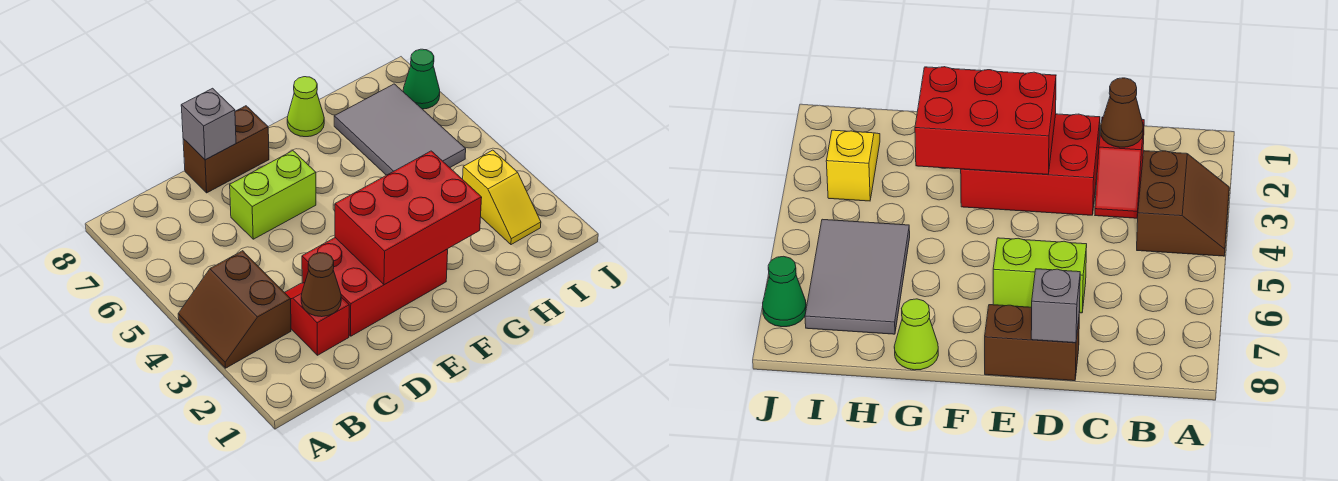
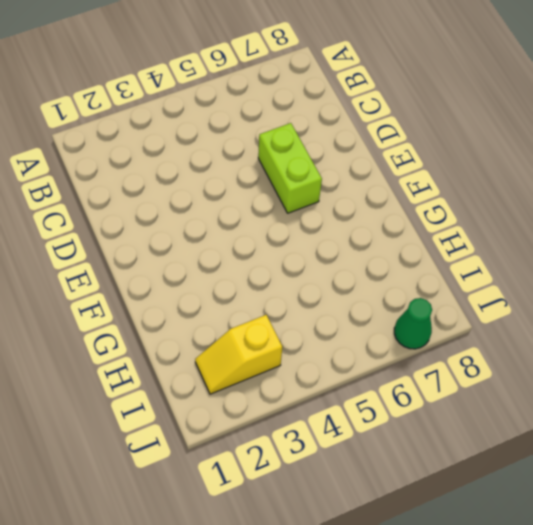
none -> brown 2x2 slope [178,251,291,368]
none -> red 1x2 slope [284,283,349,355]
none -> red 2x3 brick [302,238,448,336]

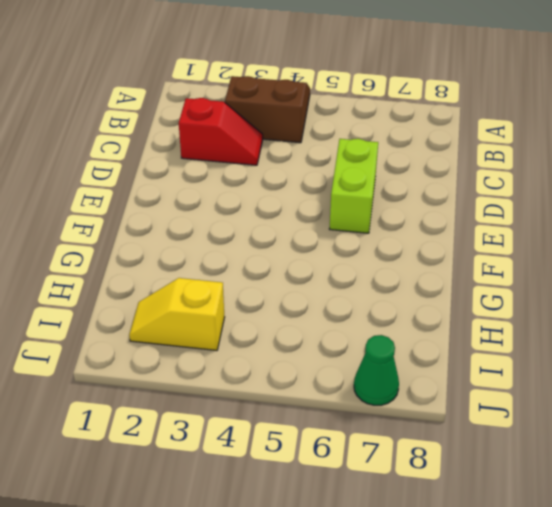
none -> red 2x3 brick [302,238,448,336]
none -> brown 1x2 brick [183,106,269,193]
none -> lime 1x1 cone [287,77,324,137]

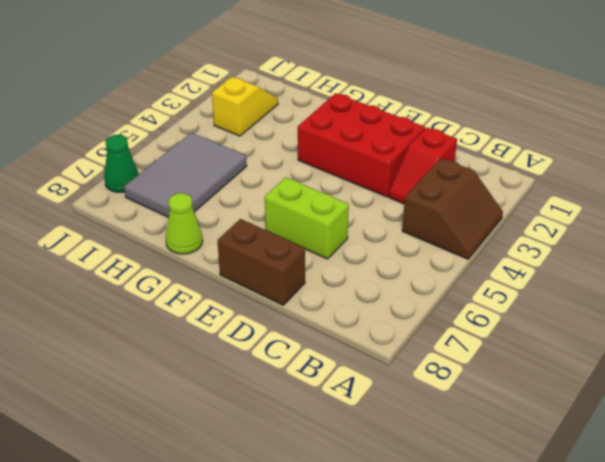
none -> brown 1x1 cone [301,253,341,317]
none -> grey 1x1 brick [181,88,236,160]
none -> red 2x3 brick [335,151,482,285]

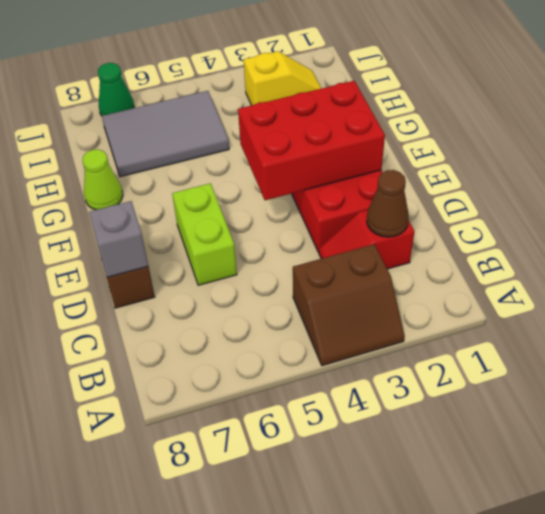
red 2x3 brick [238,81,385,200] -> red 2x3 brick turned to [335,151,482,285]

